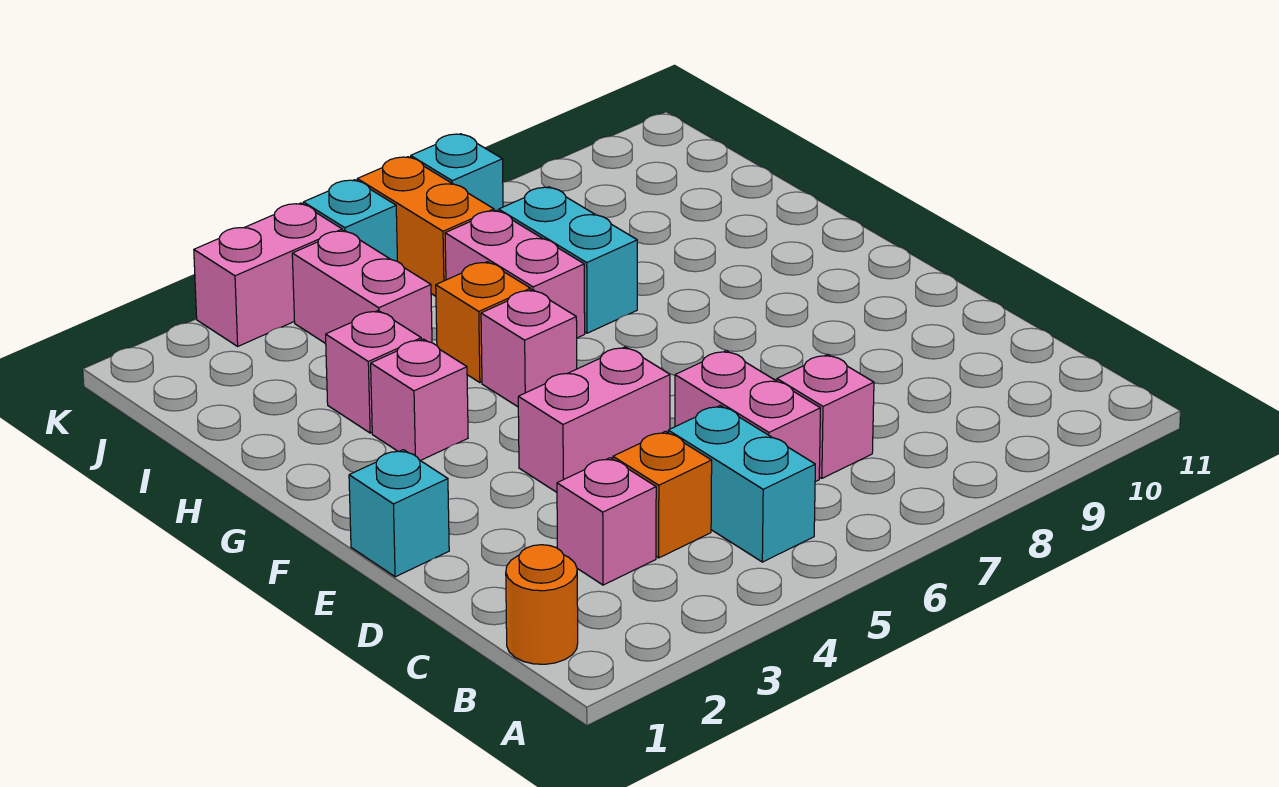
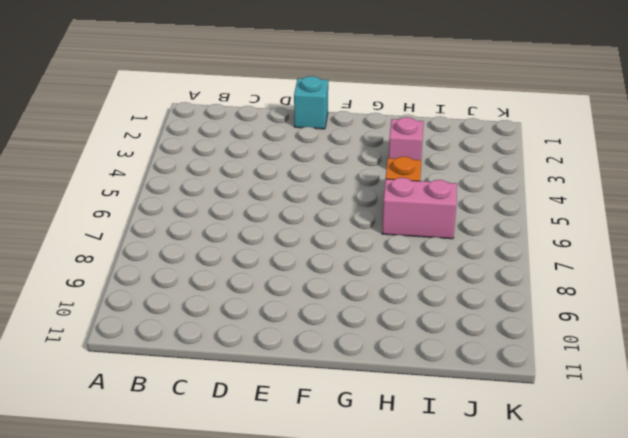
none -> orange 1x1 round brick [506,545,578,664]
none -> cyan 1x2 brick [668,406,815,562]
none -> pink 1x1 brick [557,458,656,585]

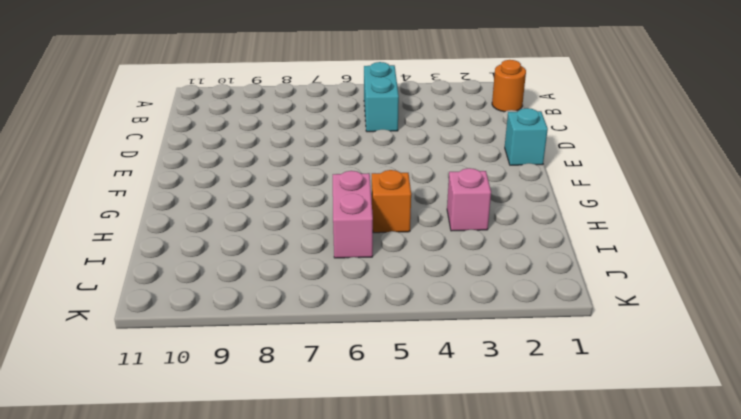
none -> pink 1x1 brick [557,458,656,585]
none -> orange 1x1 brick [613,431,712,558]
none -> pink 1x2 brick [675,351,820,482]

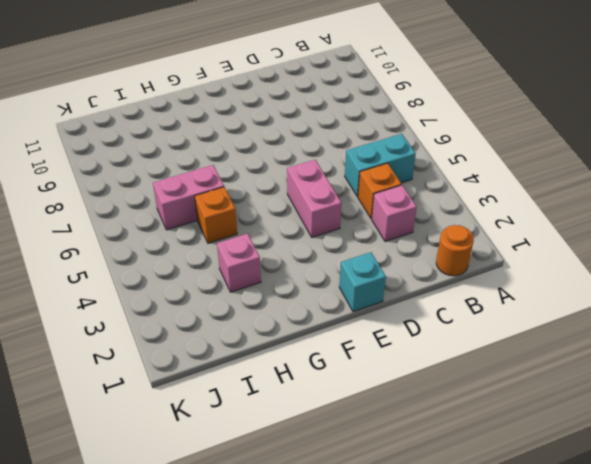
none -> pink 1x2 brick [675,351,820,482]
none -> pink 1x1 brick [777,354,874,478]
none -> pink 1x1 brick [371,339,468,461]

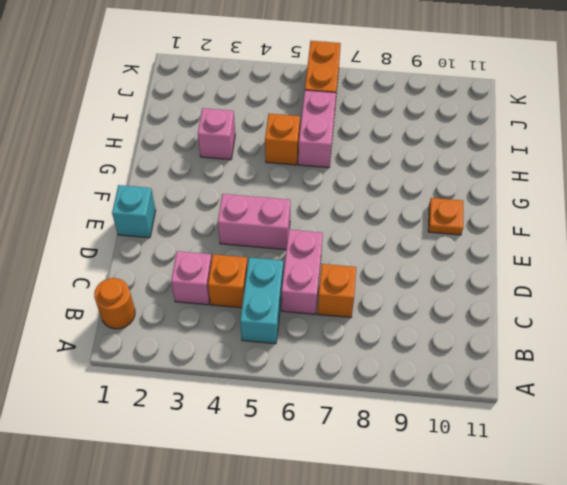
orange 1x1 brick [318,264,356,318] -> pink 1x1 brick [777,354,874,478]
orange 1x1 plate [428,198,463,235] -> none
none -> pink 1x1 brick [371,339,468,461]
none -> pink 1x1 brick [481,290,577,407]
none -> cyan 1x2 brick [499,187,637,333]

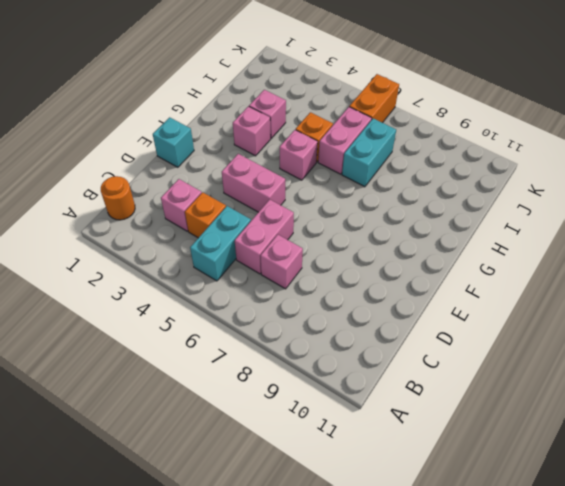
none -> pink 1x2 brick [292,230,432,344]
none -> pink 1x2 brick [194,203,342,346]
none -> cyan 1x1 brick [303,180,397,261]

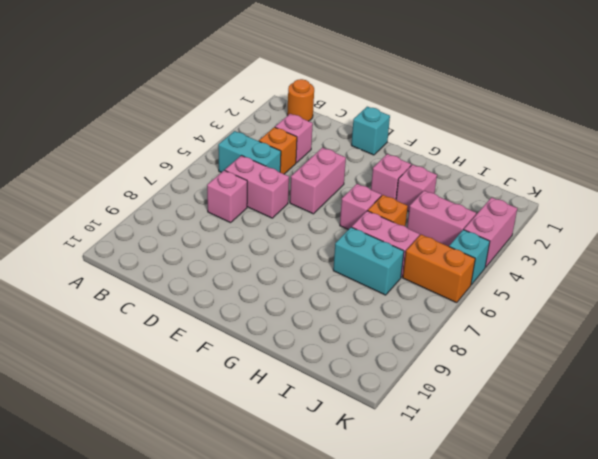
none -> cyan 1x1 brick [411,134,503,212]

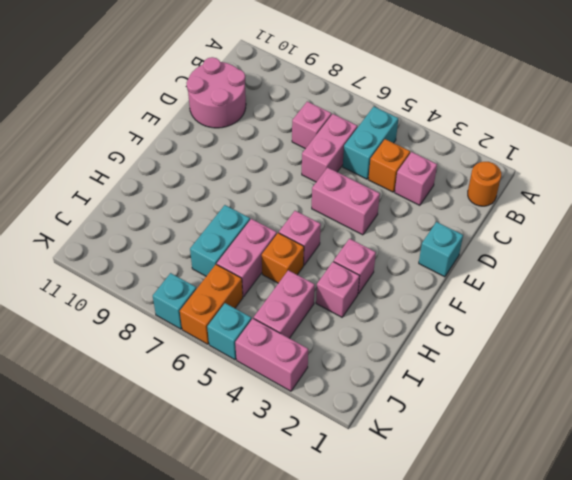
pink 2x2 round brick [187,57,246,128] -> none

